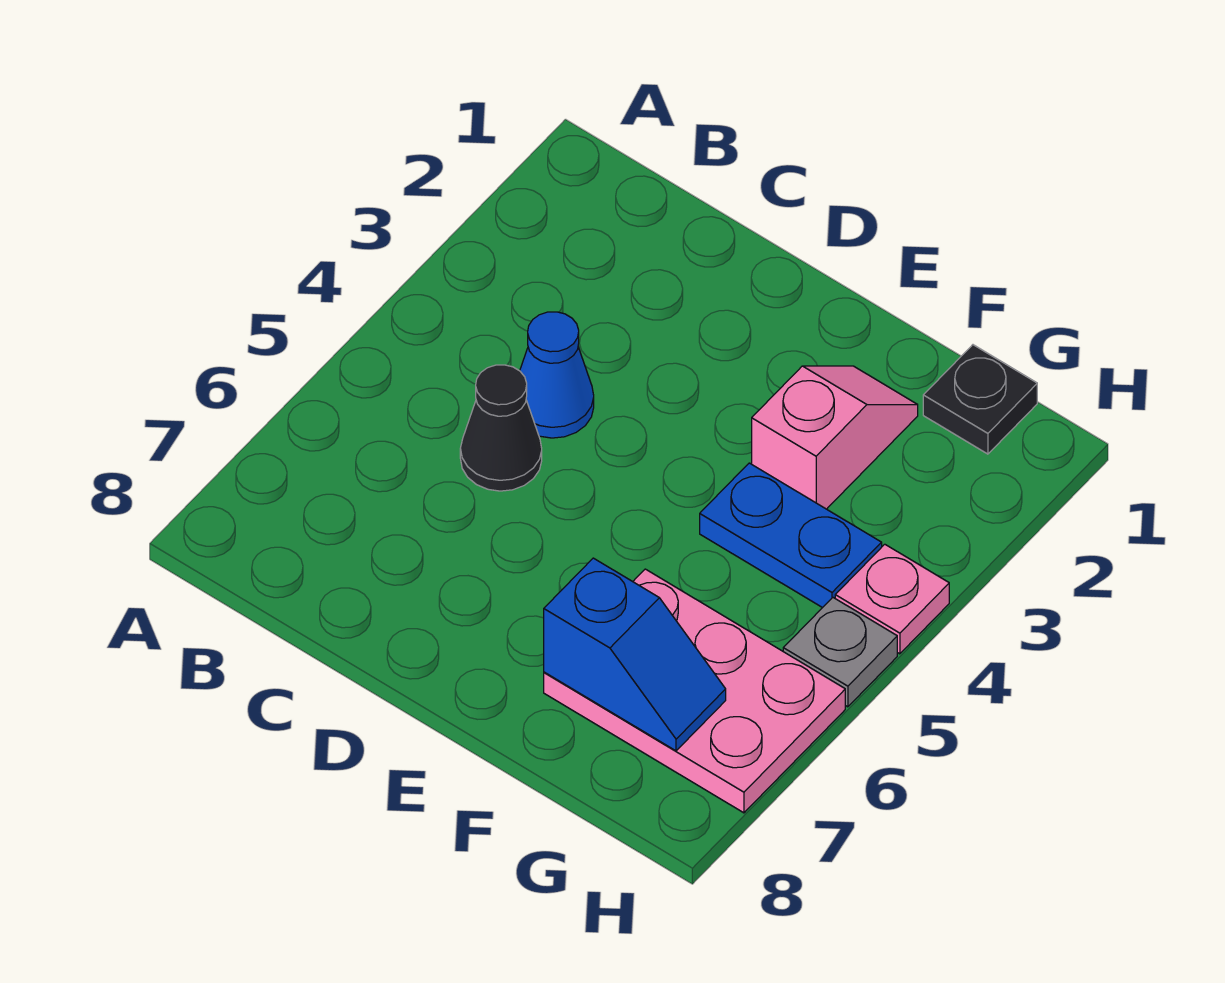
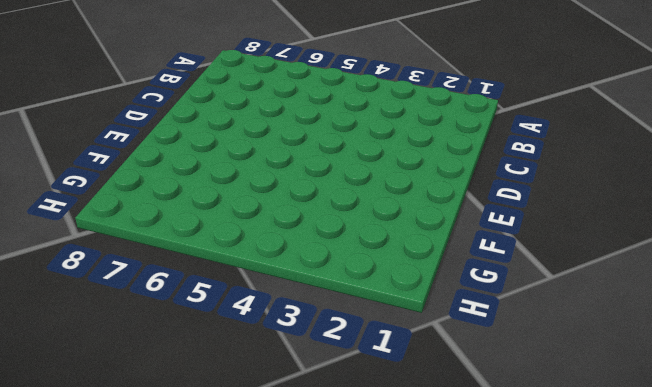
none -> blue 1x1 cone [520,312,594,438]
none -> black 1x1 cone [460,365,542,491]

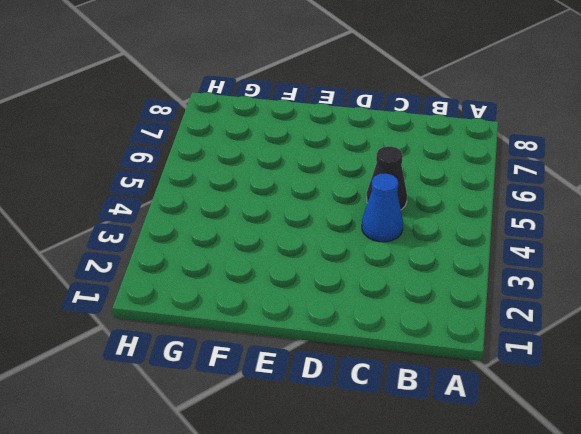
none -> pink 1x2 slope [752,366,918,509]
none -> blue 1x2 plate [700,463,882,608]

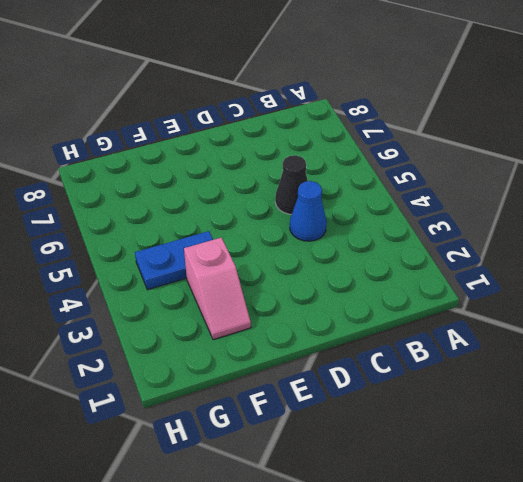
none -> pink 2x3 plate [544,569,845,813]
none -> black 1x1 plate [923,345,1037,454]

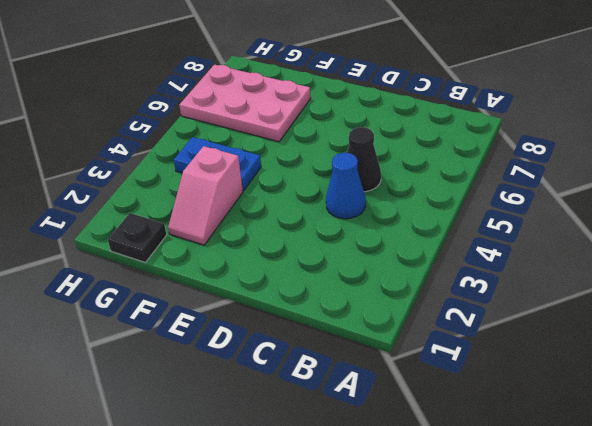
none -> pink 1x1 plate [835,544,949,654]
none -> grey 1x1 plate [783,597,897,707]

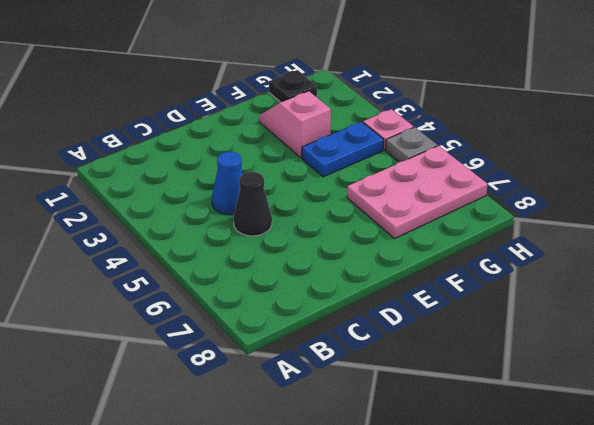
none -> blue 1x2 slope [544,558,726,751]

